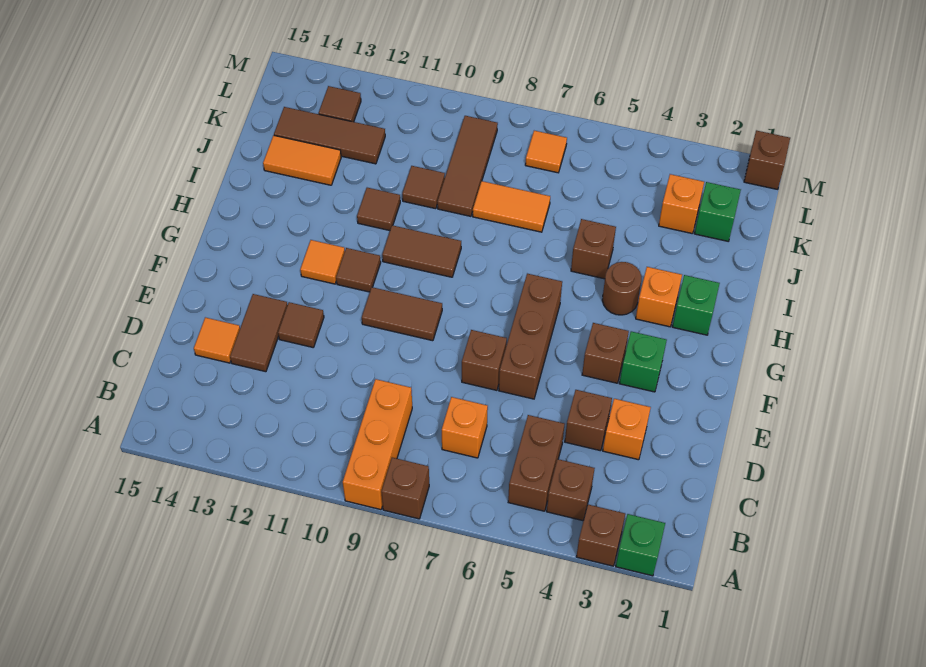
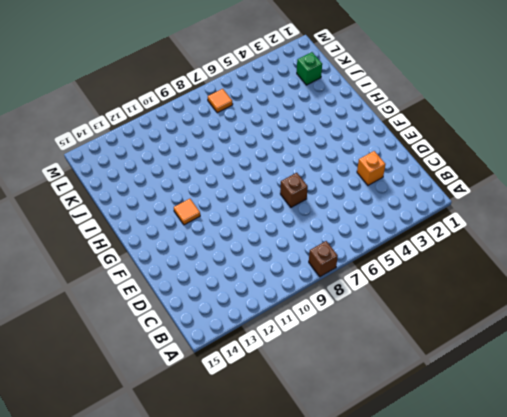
none -> green 1x1 brick [616,514,665,576]
none -> brown 1x1 brick [576,505,625,566]
none -> orange 1x3 brick [343,379,412,510]
none -> brown 1x1 brick [547,459,595,521]

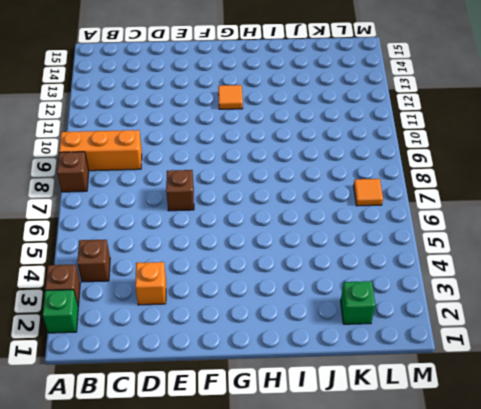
none -> brown 1x2 brick [508,415,565,511]
none -> orange 1x1 brick [442,397,488,458]
none -> brown 1x1 brick [565,390,612,451]
none -> brown 1x2 tile [230,294,288,372]

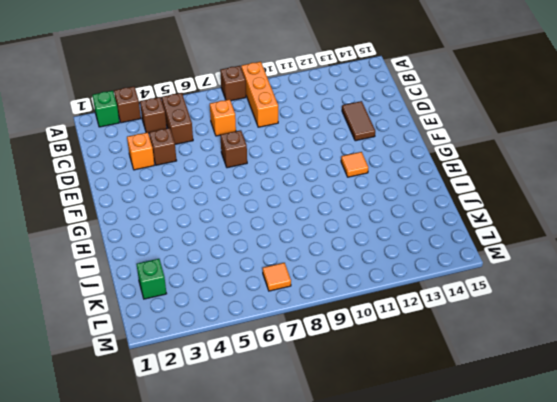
none -> orange 1x1 tile [194,317,240,363]
none -> brown 1x3 brick [499,274,562,399]
none -> brown 1x1 tile [278,302,324,347]
none -> green 1x1 brick [619,331,667,392]

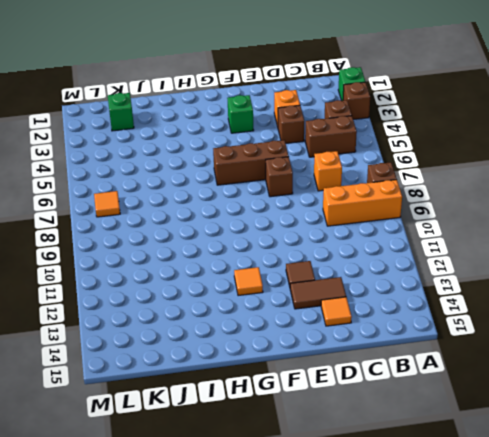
none -> brown 1x1 brick [582,323,629,383]
none -> brown 1x2 tile [362,287,442,341]
none -> brown 1x1 tile [336,248,381,292]
none -> green 1x1 brick [672,275,720,335]

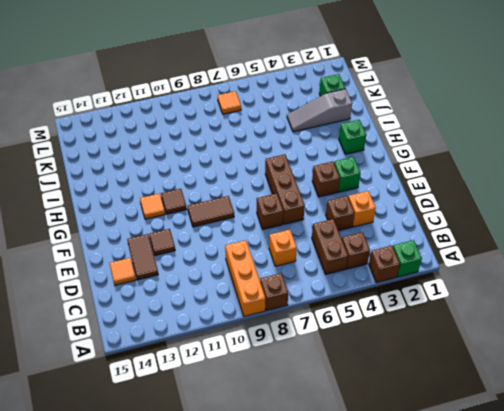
grey 1x3 slope [287,89,352,132] -> none
none -> orange 1x1 brick [636,267,682,327]
none -> brown 1x1 round brick [602,262,641,315]
none -> brown 1x2 tile [382,225,461,277]
none -> brown 1x1 brick [571,219,616,279]

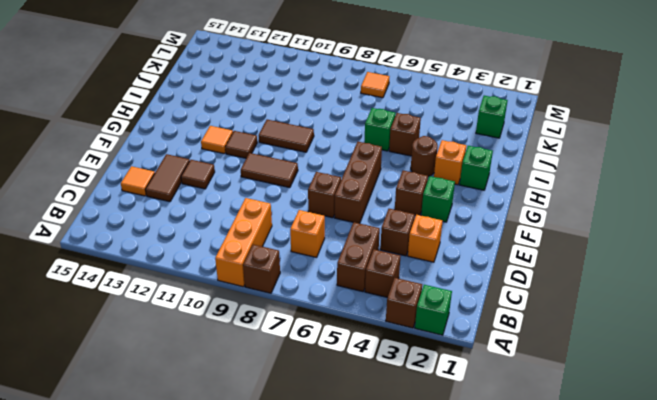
green 1x1 brick [364,108,395,151] -> none
none -> brown 1x1 tile [357,188,400,231]
none -> orange 1x2 tile [473,181,550,232]
none -> brown 1x3 tile [437,116,498,216]
none -> brown 1x1 tile [402,166,445,209]

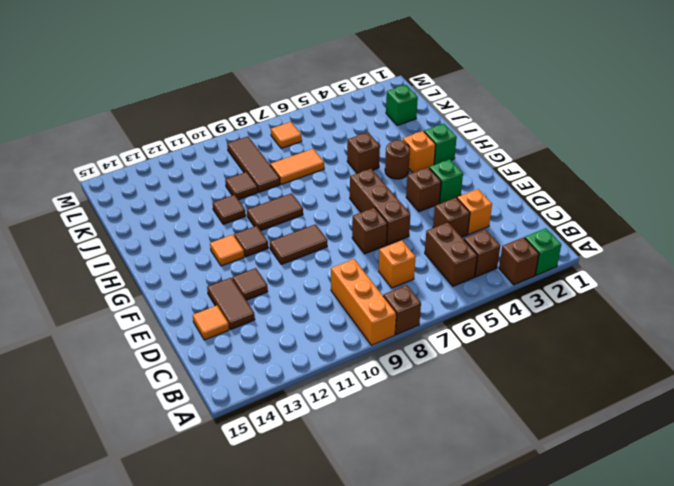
none -> orange 1x2 tile [263,135,341,185]
none -> orange 1x1 brick [659,174,704,233]
none -> brown 1x3 tile [274,107,385,164]
none -> brown 1x1 tile [319,86,361,122]

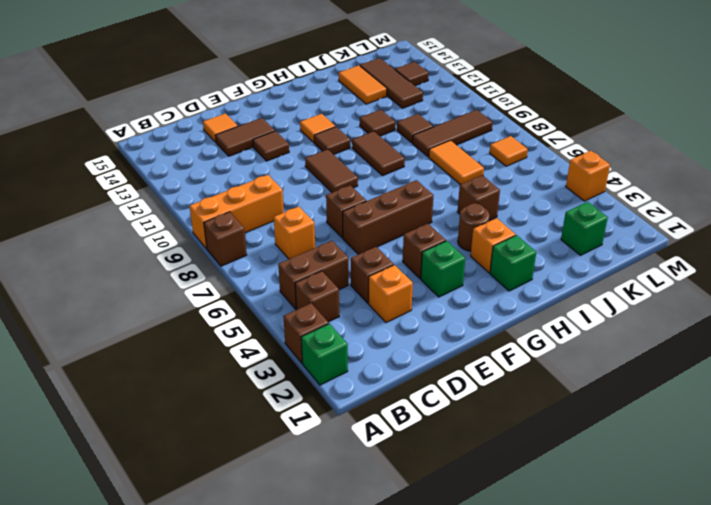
orange 1x1 brick [566,151,610,201] -> orange 1x1 brick moved to [659,174,704,233]
none -> brown 1x1 brick [744,130,790,189]

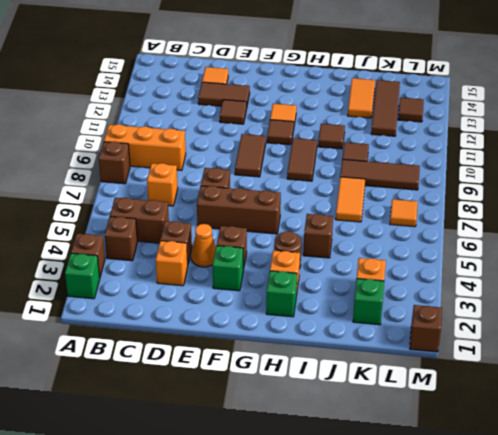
orange 1x1 cone [191,224,216,267] -> none

